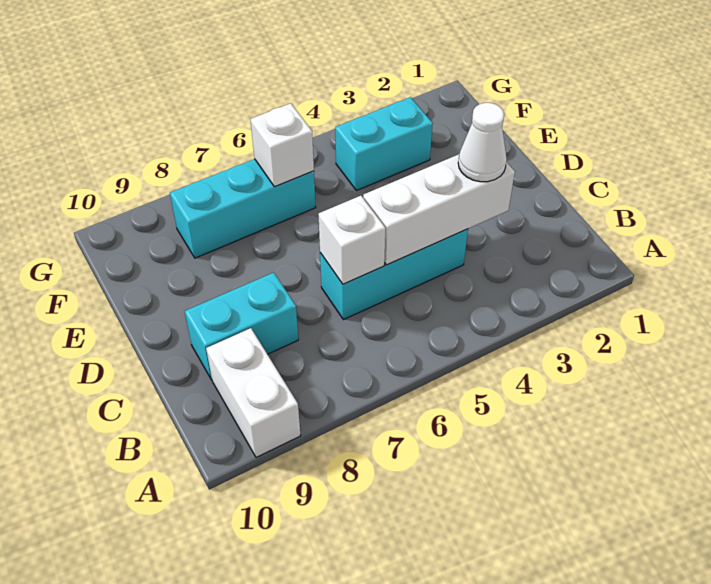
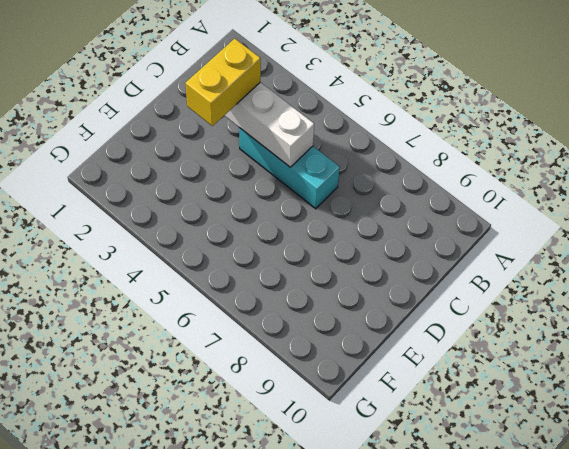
yellow 1x2 brick [185,39,261,126] -> white 1x1 cone [458,103,507,182]
none -> white 1x2 brick [206,328,301,457]
none -> cyan 1x2 brick [185,273,298,380]

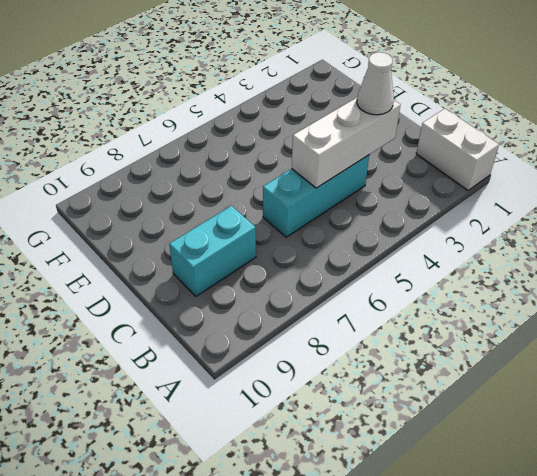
white 1x2 brick [416,109,499,190] -> white 1x2 brick moved to [206,328,301,457]
none -> cyan 1x2 brick [335,97,433,191]
none -> cyan 1x3 brick [170,159,316,258]

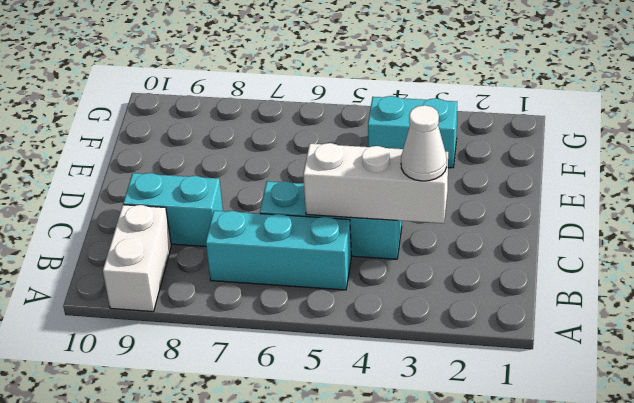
cyan 1x3 brick [206,211,351,290] -> cyan 1x3 brick moved to [170,159,316,258]
none -> white 1x1 brick [319,196,385,284]
none -> white 1x1 brick [250,103,314,187]

